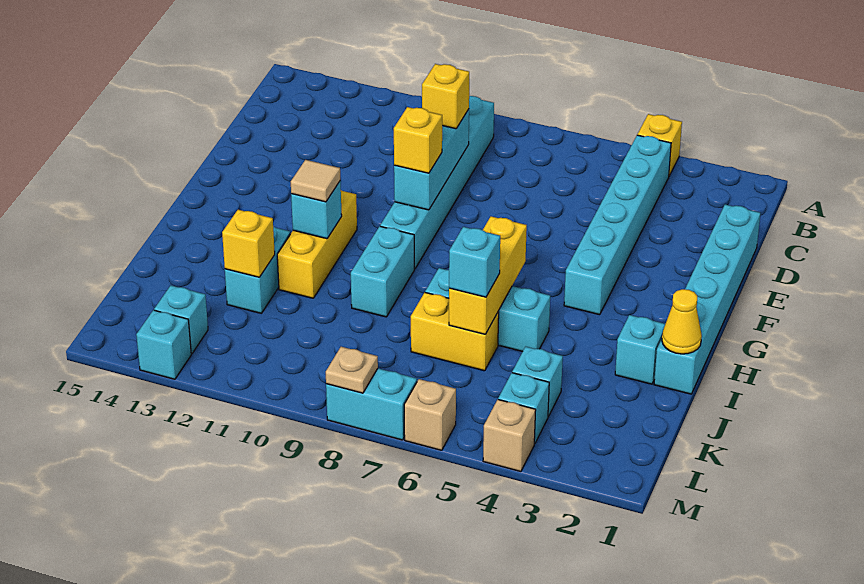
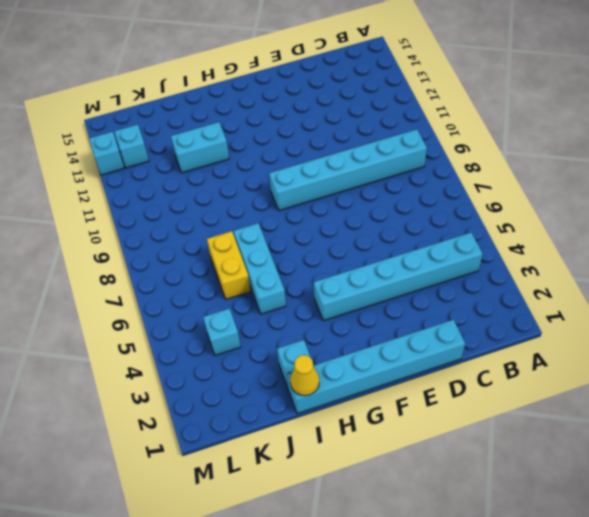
none -> yellow 1x1 brick [637,114,682,176]
none -> yellow 1x3 brick [277,190,357,298]
none -> cyan 1x2 brick [351,226,414,317]

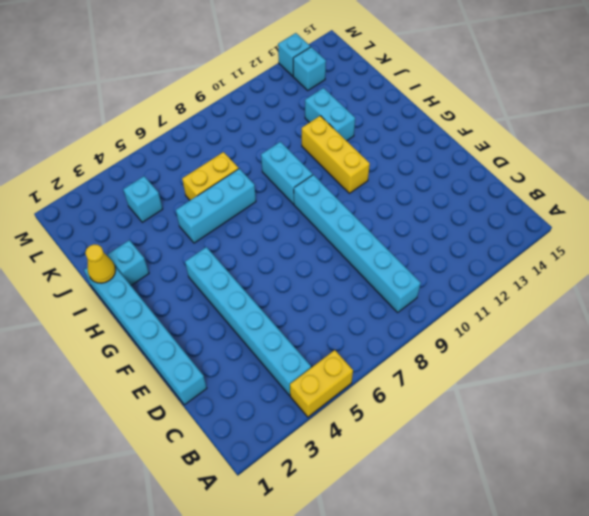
yellow 1x2 brick [290,350,353,417] -> yellow 1x1 brick [637,114,682,176]
none -> cyan 1x1 brick [498,373,549,444]
none -> tan 1x1 brick [483,400,536,472]
none -> tan 1x1 brick [404,379,456,450]

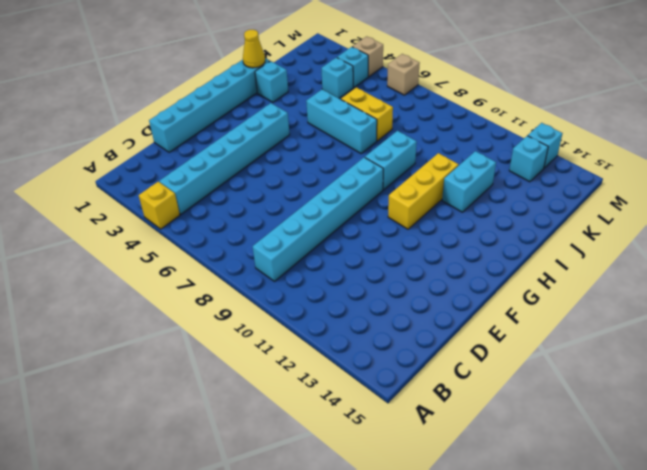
none -> cyan 1x2 brick [326,368,417,440]
none -> cyan 1x3 brick [394,109,469,210]
none -> yellow 1x3 brick [449,216,527,334]

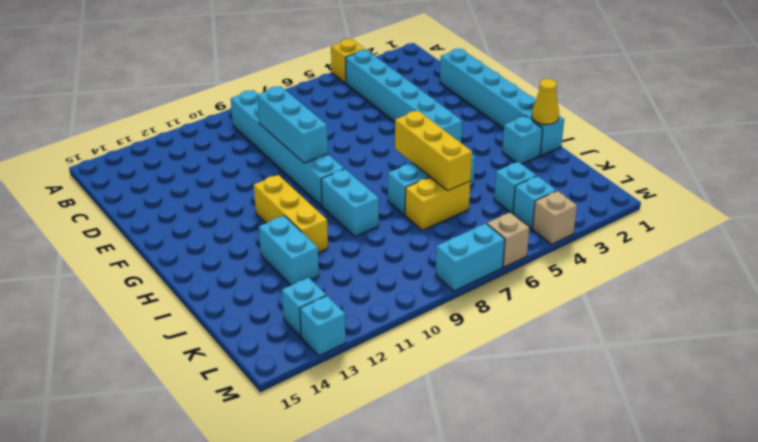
none -> cyan 1x1 brick [291,181,342,239]
none -> yellow 1x1 brick [222,210,275,277]
none -> tan 1x1 plate [326,347,378,393]

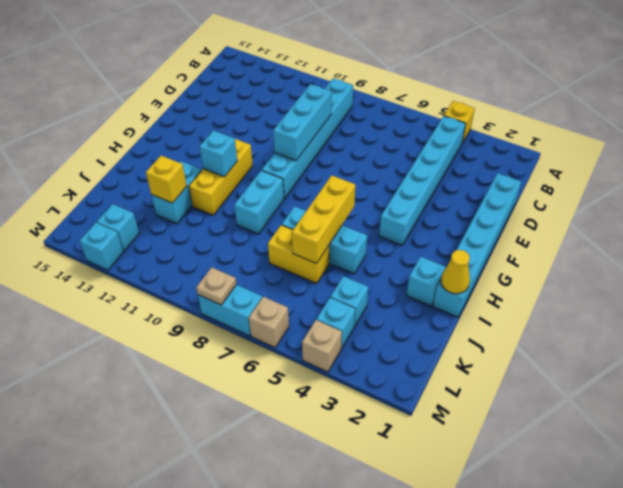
none -> yellow 1x1 brick [422,64,469,129]
none -> yellow 1x1 brick [394,107,442,173]
none -> tan 1x1 tile [291,160,340,202]

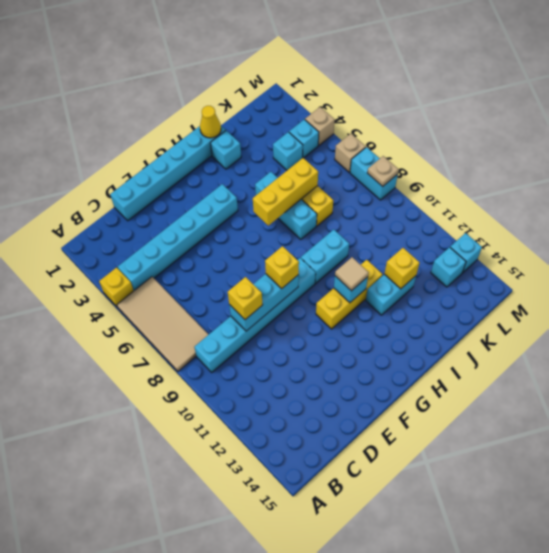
tan 2x4 tile [117,277,209,371] -> none
none -> cyan 1x1 brick [449,227,500,297]

